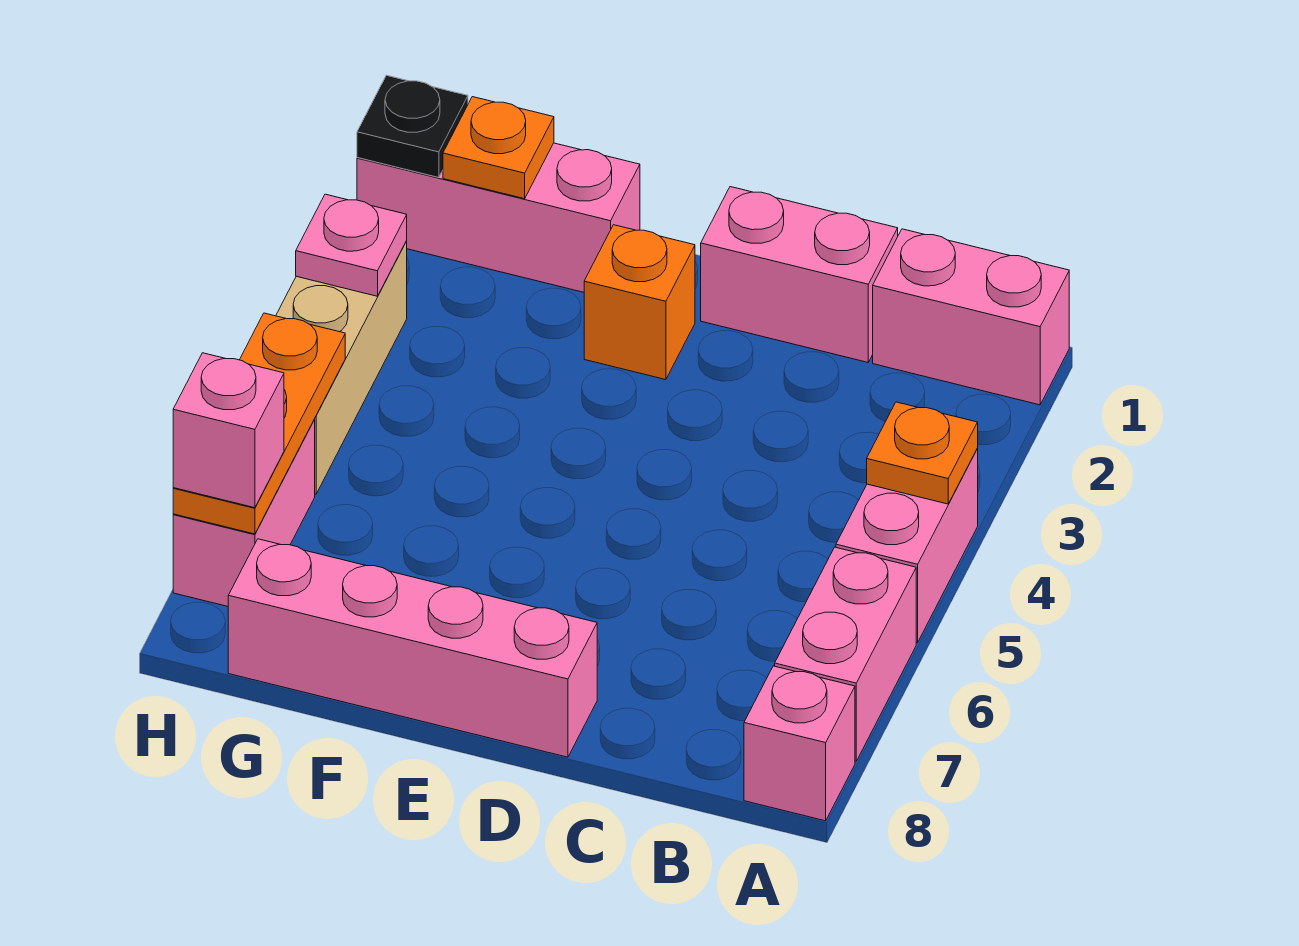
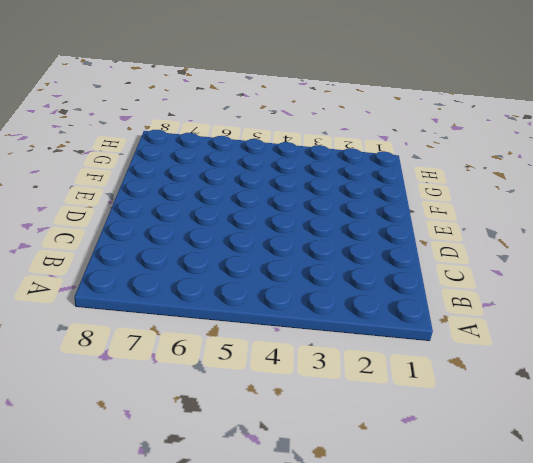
none -> pink 1x2 brick [873,229,1069,405]
none -> pink 1x2 brick [836,449,978,643]
none -> pink 1x2 brick [775,547,916,761]

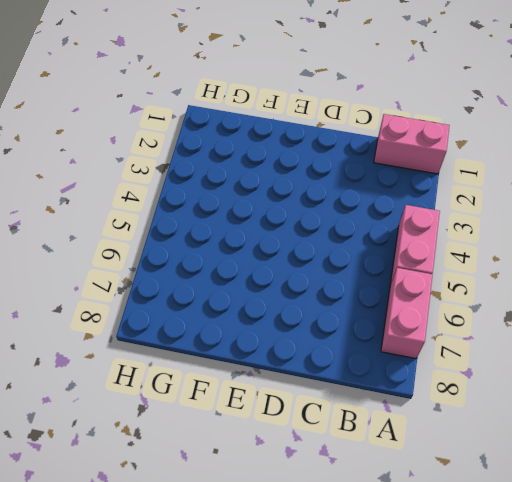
none -> pink 1x1 brick [744,666,855,821]
none -> pink 1x2 brick [701,187,898,362]
none -> pink 1x4 brick [228,539,597,757]

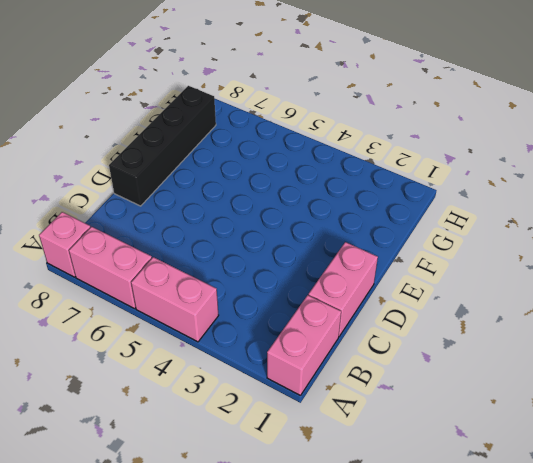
black 1x4 brick [109,86,216,206] -> pink 1x4 brick [228,539,597,757]
none -> orange 1x1 brick [584,225,695,380]
none -> pink 1x3 brick [357,143,640,292]
none -> tan 1x3 brick [276,241,407,494]

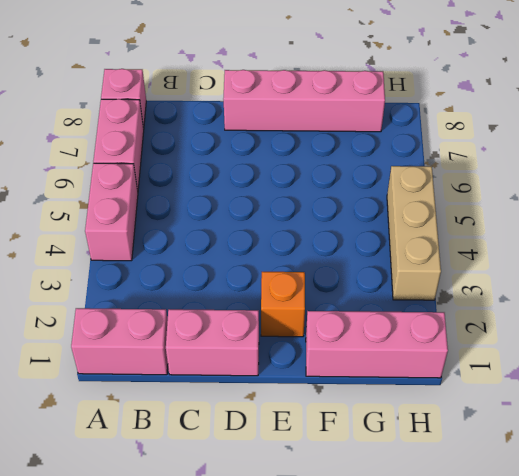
none -> pink 1x2 brick [173,419,315,606]
none -> orange 1x1 plate [867,402,978,504]
none -> orange 1x1 plate [443,97,554,199]

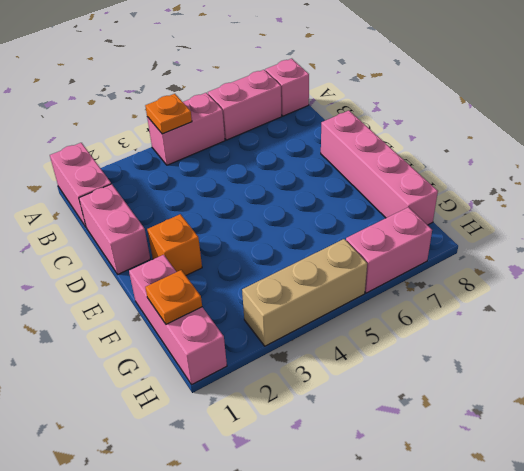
none -> black 1x1 plate [357,75,468,178]
none -> pink 1x1 plate [296,194,407,296]
none -> orange 1x3 plate [173,313,345,534]

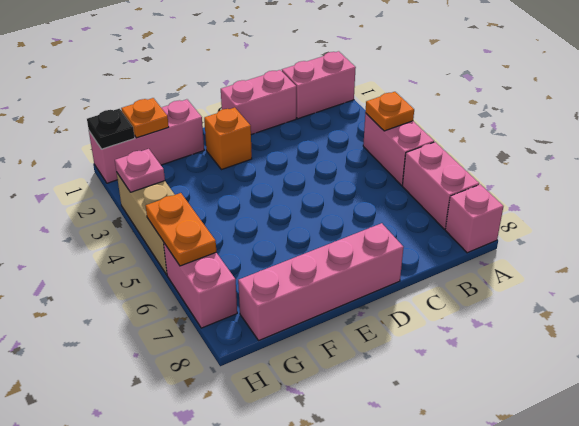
orange 1x2 plate [146,193,216,266] -> orange 1x3 plate [173,313,345,534]
none -> pink 1x1 brick [173,353,284,508]

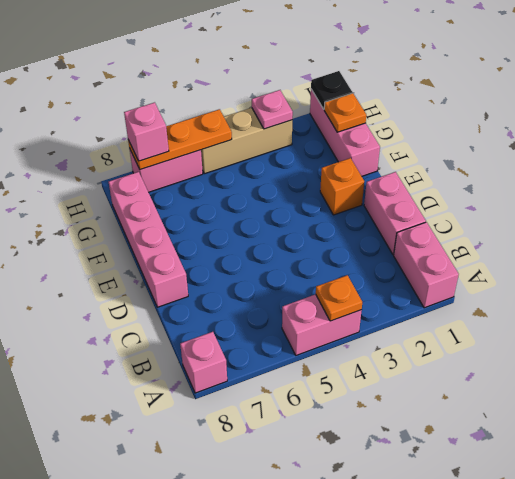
none -> pink 1x2 brick [775,547,916,761]

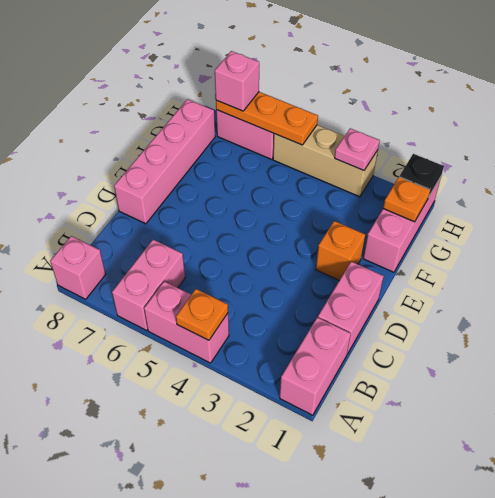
pink 1x2 brick [112,240,185,330] -> pink 1x2 brick turned to [775,547,916,761]

